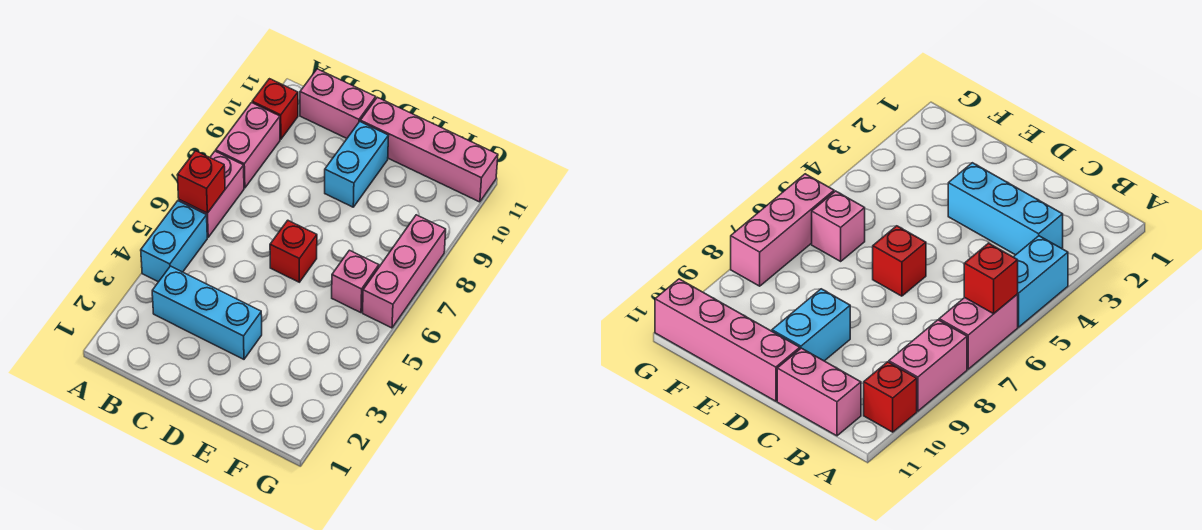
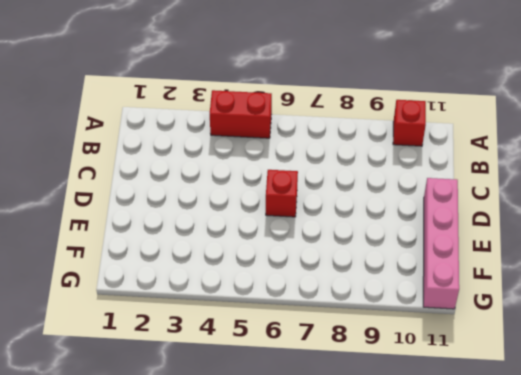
red 1x2 brick [210,90,272,138] -> cyan 1x2 brick [141,201,207,282]
none -> pink 1x2 brick [179,151,244,237]
none -> pink 1x2 brick [216,103,280,188]
none -> cyan 1x3 brick [152,266,262,359]

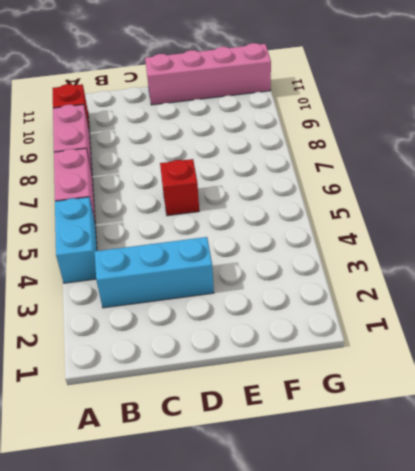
none -> pink 1x2 brick [300,69,376,138]
none -> cyan 1x2 brick [325,122,389,207]
none -> pink 1x1 brick [332,250,379,313]

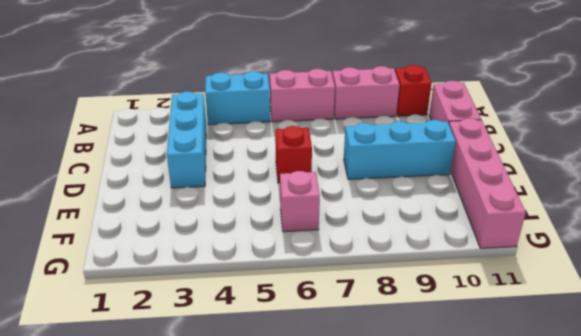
cyan 1x3 brick [344,120,456,179] -> cyan 1x2 brick [325,122,389,207]
none -> pink 1x3 brick [363,215,446,328]
none -> red 1x1 brick [177,151,225,213]

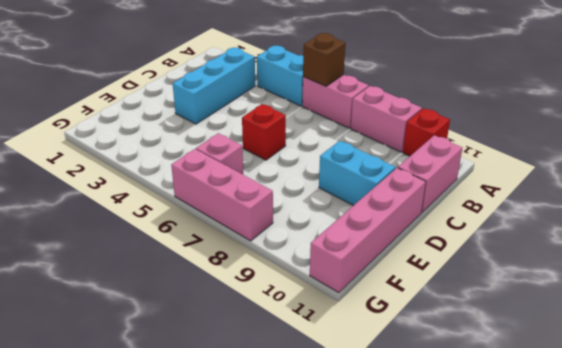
brown 1x1 brick [303,33,345,86] -> red 1x1 brick [177,151,225,213]

